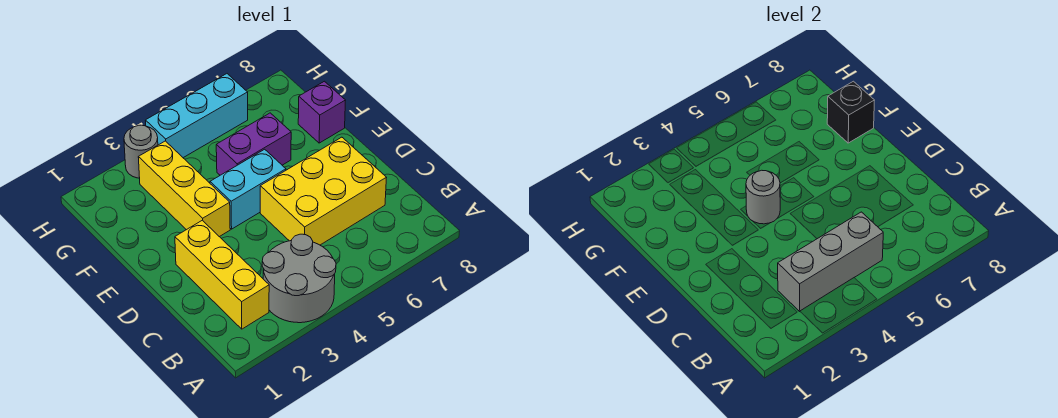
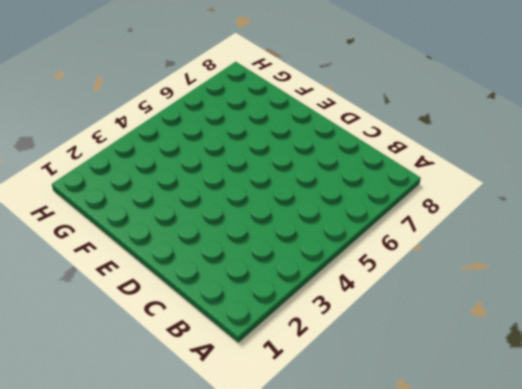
none -> grey 2x2 round brick [262,234,336,323]
none -> yellow 1x3 brick [175,220,269,329]
none -> yellow 2x3 brick [260,137,387,245]

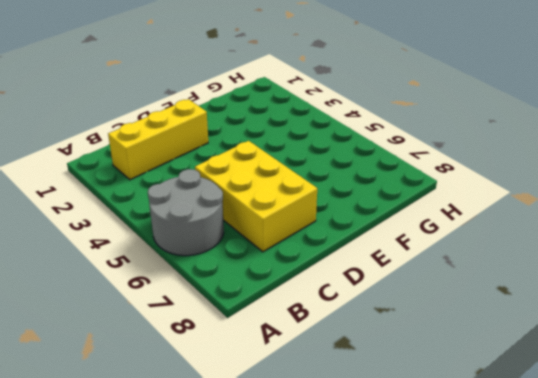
grey 2x2 round brick [148,169,224,256] -> grey 2x2 round brick moved to [262,234,336,323]
none -> yellow 1x3 brick [138,141,230,237]
none -> cyan 1x2 brick [210,149,286,229]
none -> purple 1x2 brick [216,113,291,175]

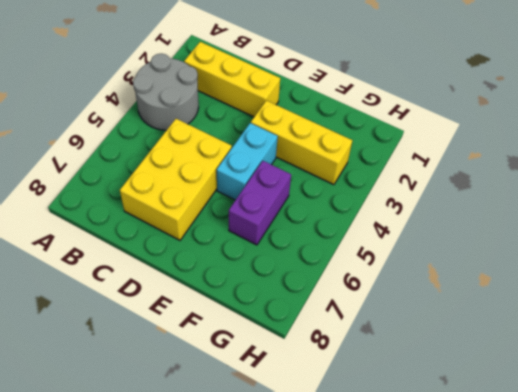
none -> purple 1x1 brick [298,81,346,143]
none -> grey 1x1 round brick [124,125,158,178]
none -> cyan 1x3 brick [145,74,248,158]

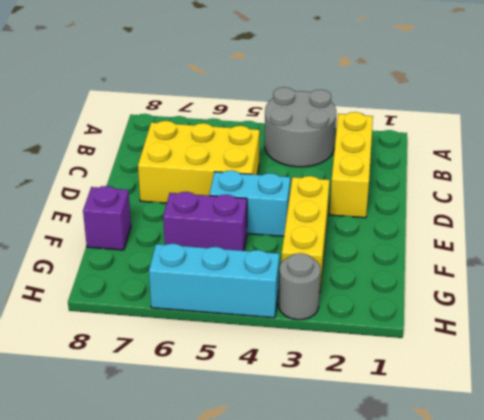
none -> grey 1x3 brick [778,212,883,311]
none -> grey 1x1 round brick [746,170,780,224]
none -> black 1x1 brick [827,81,875,143]

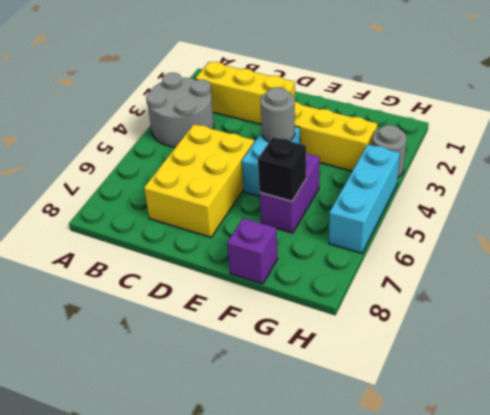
black 1x1 brick [258,137,306,201] -> black 1x1 brick moved to [827,81,875,143]
none -> grey 1x3 brick [778,212,883,311]

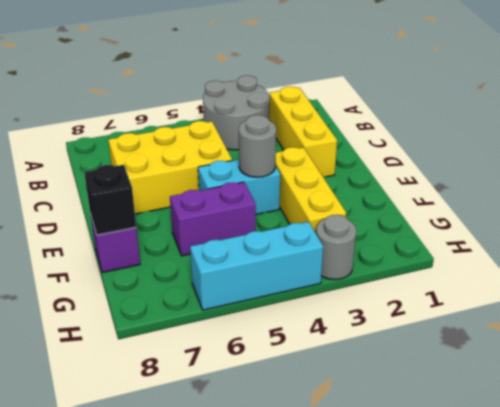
none -> grey 1x3 brick [778,212,883,311]

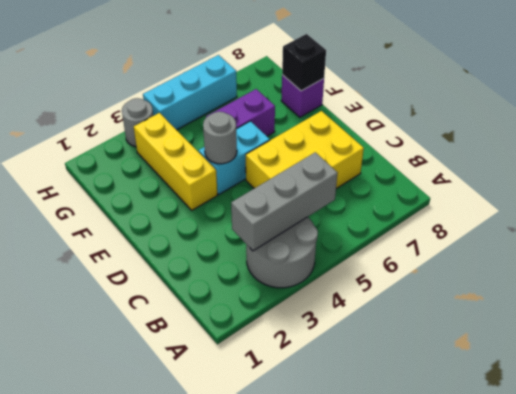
none -> yellow 1x3 brick [175,220,269,329]

